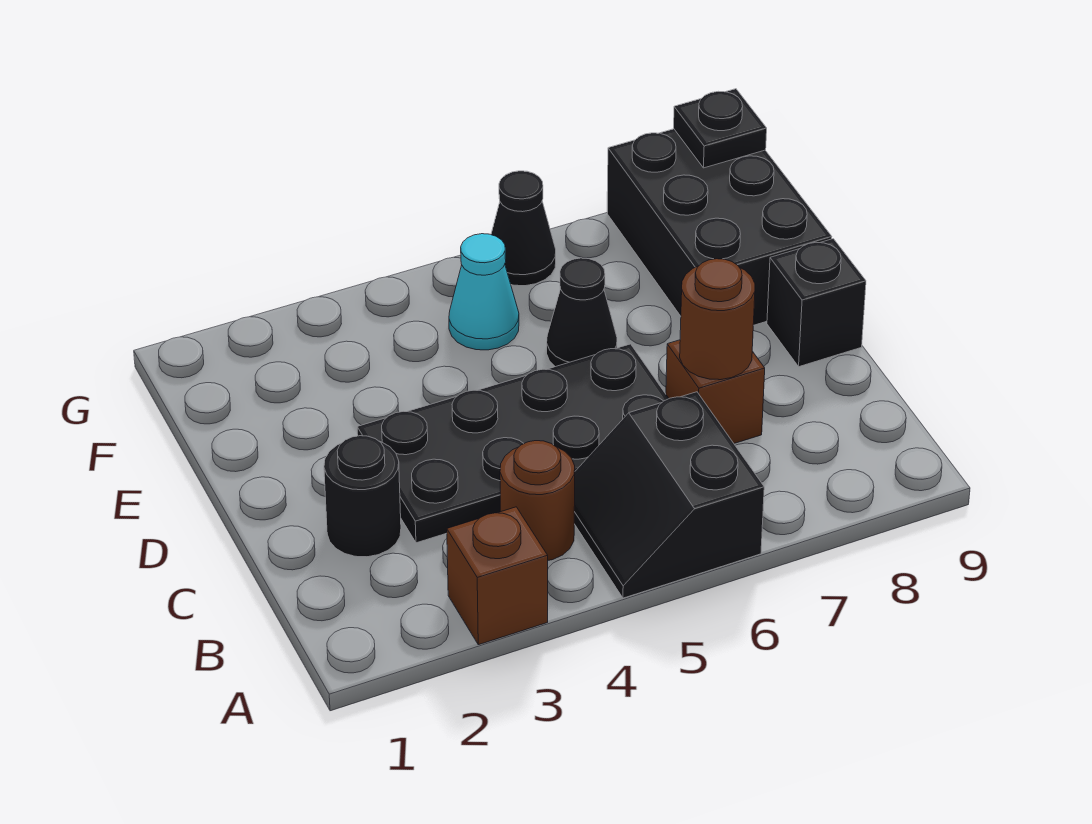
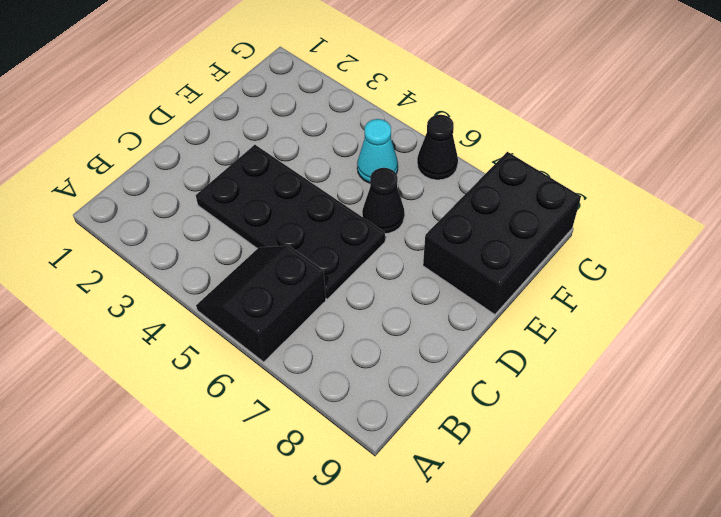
none -> brown 1x1 brick [447,507,548,645]
none -> brown 1x1 round brick [500,441,575,560]
none -> black 1x1 round brick [324,436,401,557]

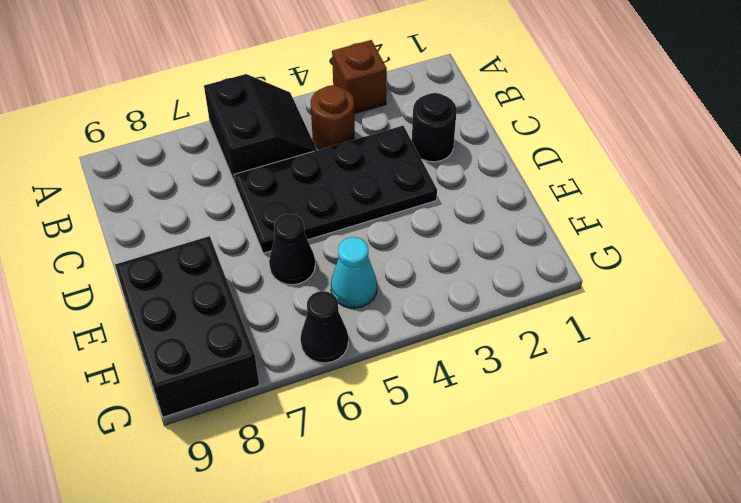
none -> brown 1x1 brick [666,340,765,443]
none -> black 1x1 brick [767,239,866,367]
none -> brown 1x1 round brick [680,259,755,380]

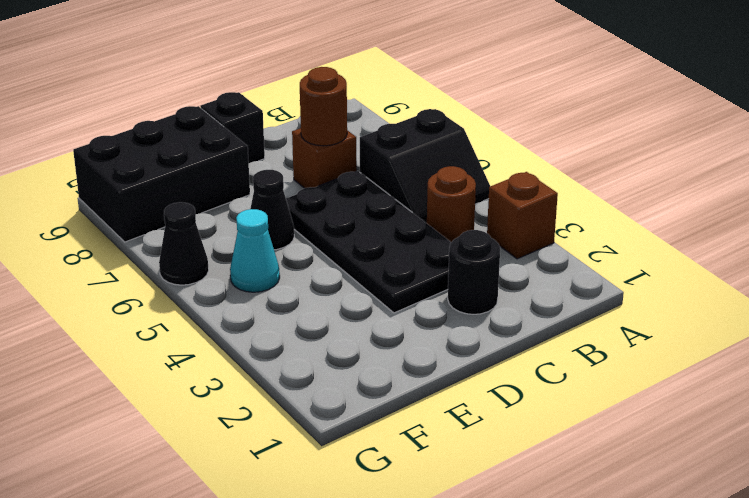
none -> black 1x1 plate [674,89,767,168]

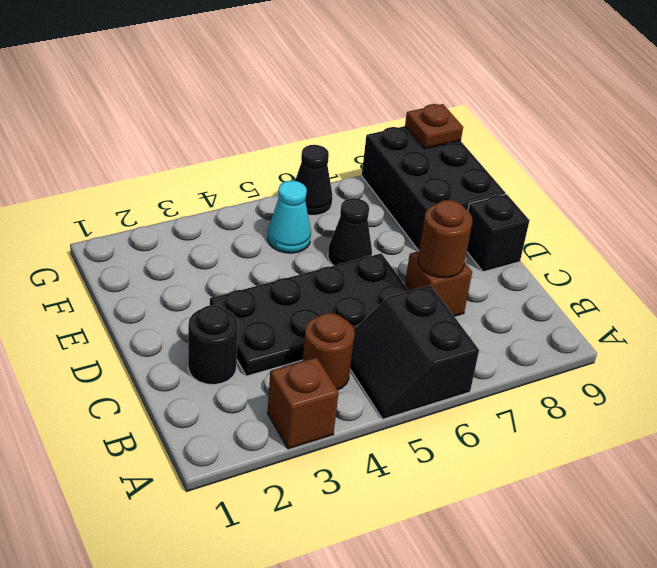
brown 1x1 plate [405,104,463,149] -> black 1x1 plate [674,89,767,168]

